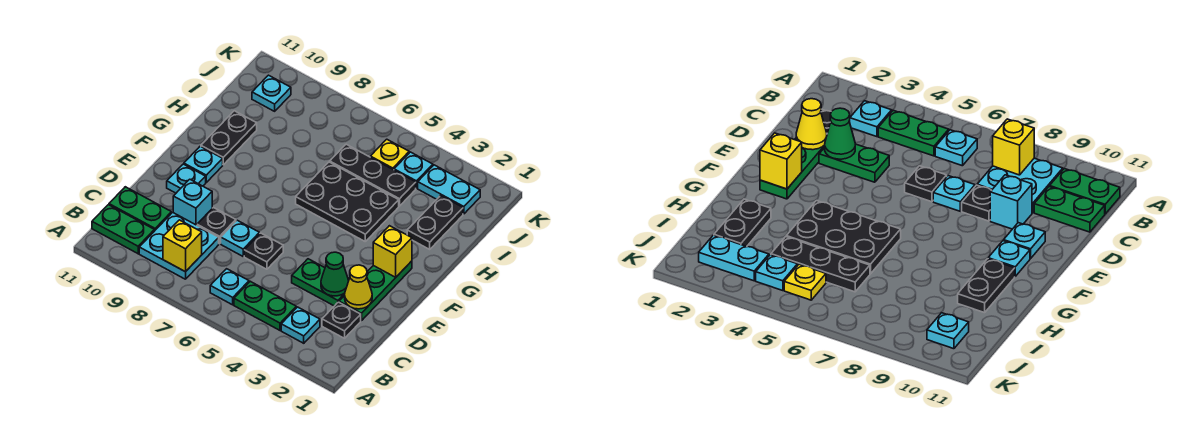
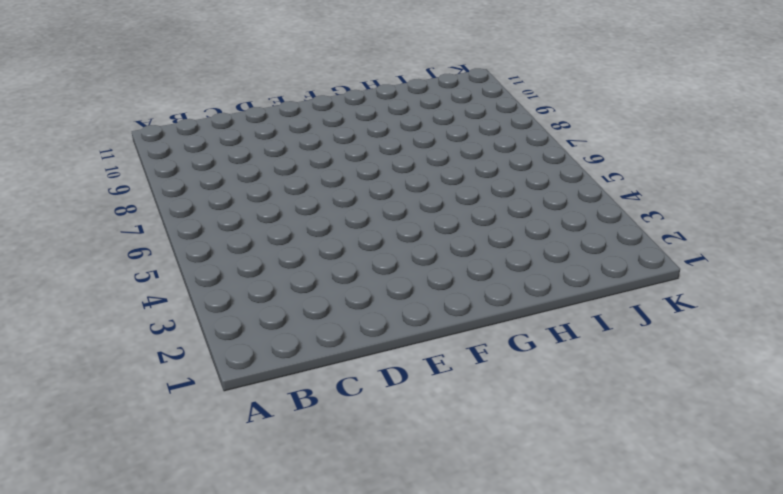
none -> cyan 1x1 plate [281,307,320,343]
none -> green 1x2 plate [234,281,296,330]
none -> cyan 1x1 plate [210,269,249,305]

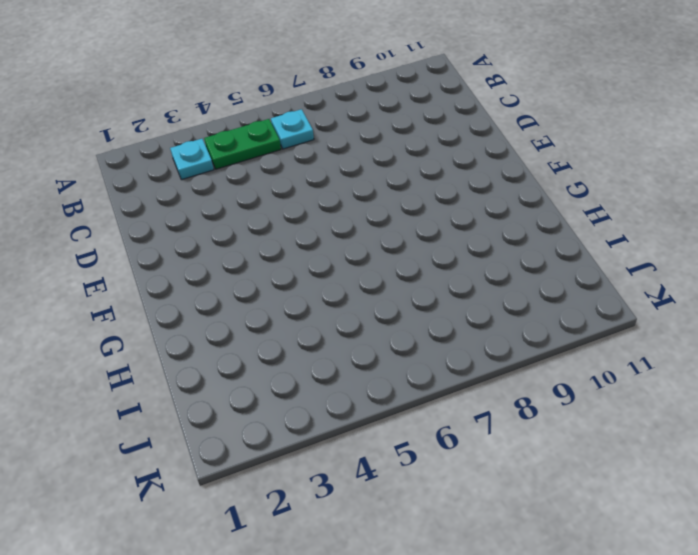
none -> cyan 2x2 plate [139,212,219,279]
none -> green 1x2 plate [92,205,154,254]
none -> black 1x1 plate [322,302,361,338]

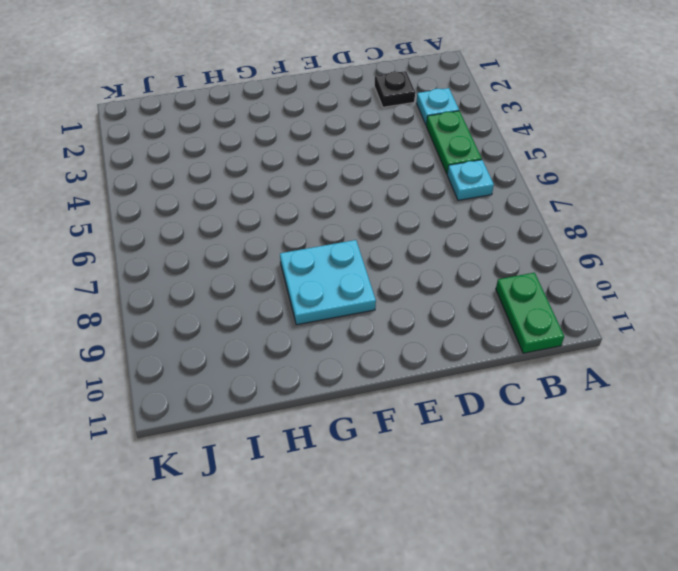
cyan 2x2 plate [280,240,376,325] -> cyan 2x2 plate moved to [139,212,219,279]
none -> green 1x2 plate [109,187,171,231]
none -> green 1x3 plate [339,261,412,321]
none -> green 1x2 plate [292,259,345,306]

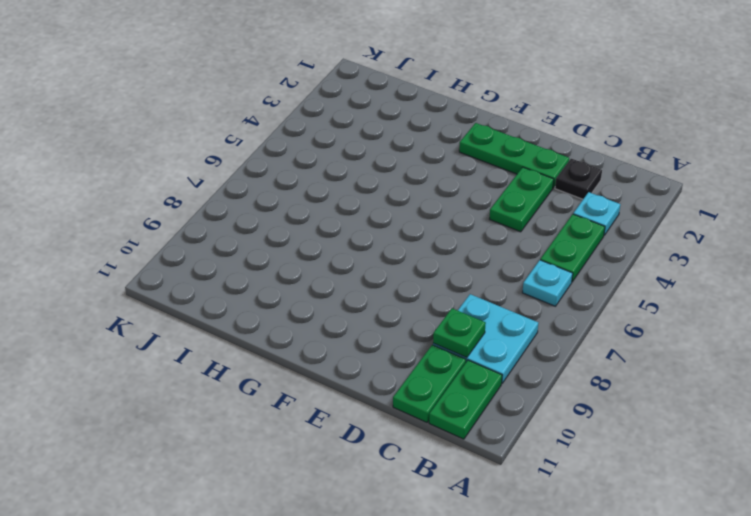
green 1x1 plate [433,308,486,358] -> none
none -> black 1x1 plate [244,233,283,269]
none -> cyan 1x1 plate [221,220,260,256]
none -> black 1x1 plate [197,208,236,244]

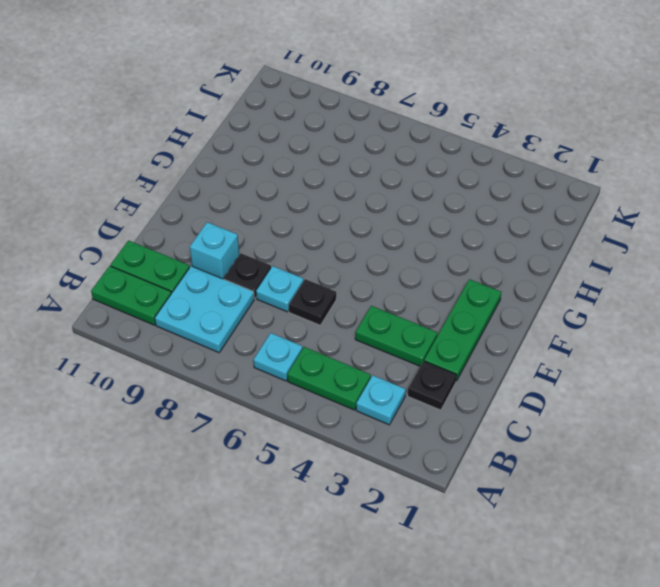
none -> cyan 1x1 plate [167,164,206,193]
none -> cyan 1x1 plate [184,146,223,182]
none -> black 2x3 plate [296,162,399,241]

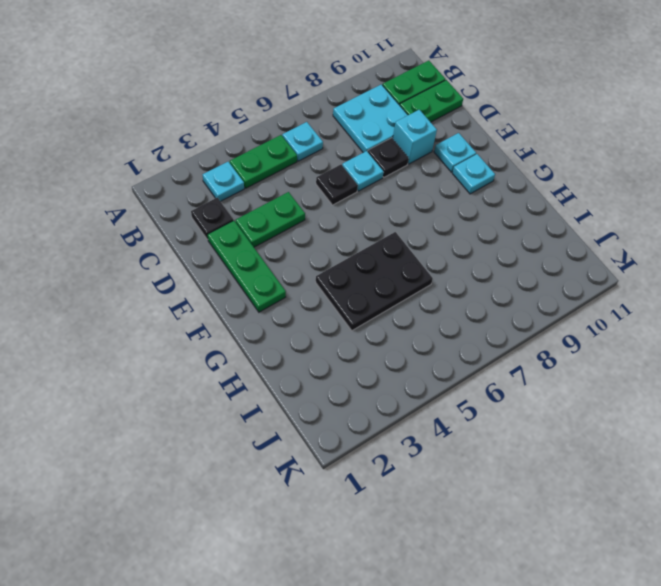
none -> black 1x2 plate [201,111,257,165]
none -> black 1x2 plate [407,195,463,249]
none -> black 1x3 plate [330,144,416,206]

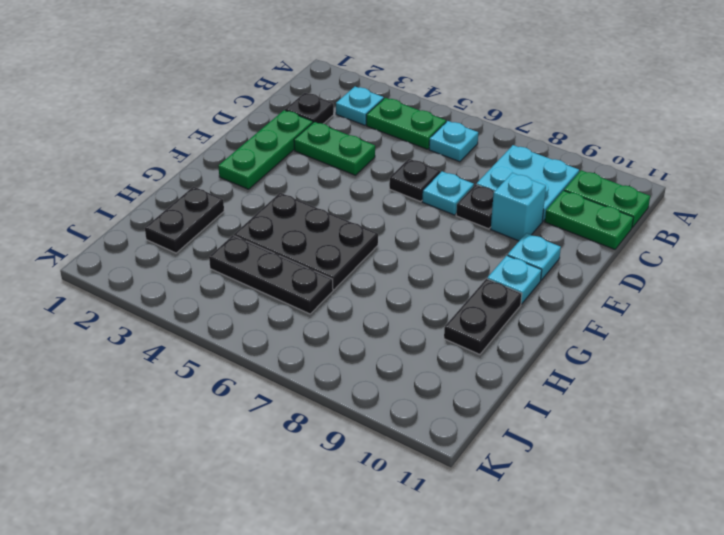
none -> cyan 1x2 plate [418,165,480,214]
none -> cyan 1x1 plate [394,152,433,188]
none -> yellow 1x1 plate [370,139,409,170]

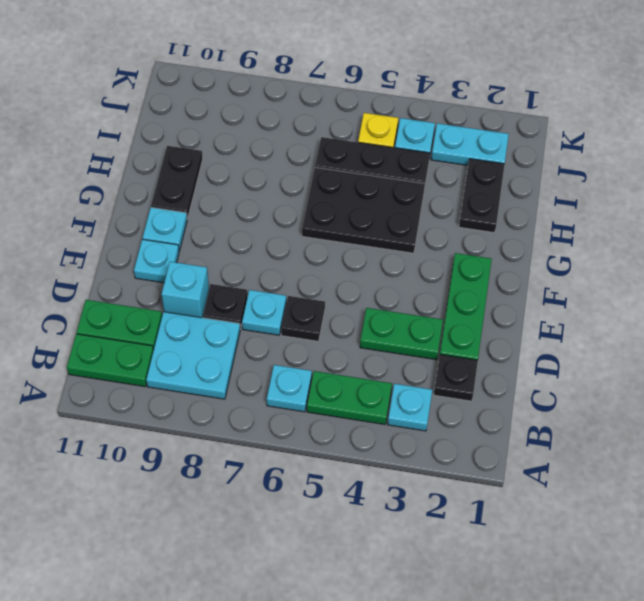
none -> cyan 1x1 plate [252,75,291,111]
none -> yellow 1x1 brick [163,220,202,272]
none -> yellow 1x1 cone [345,265,372,309]

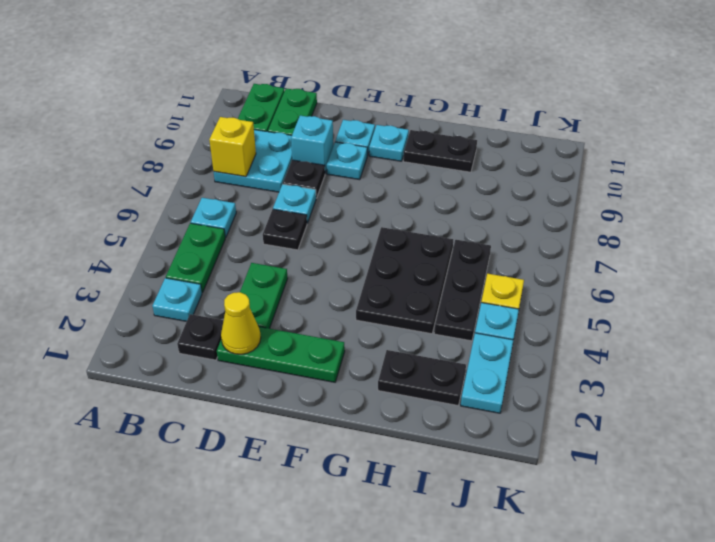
cyan 1x1 plate [327,142,367,180] -> cyan 1x1 plate moved to [252,75,291,111]
none -> green 1x1 cone [321,252,348,296]
none -> yellow 1x1 brick [373,226,412,277]

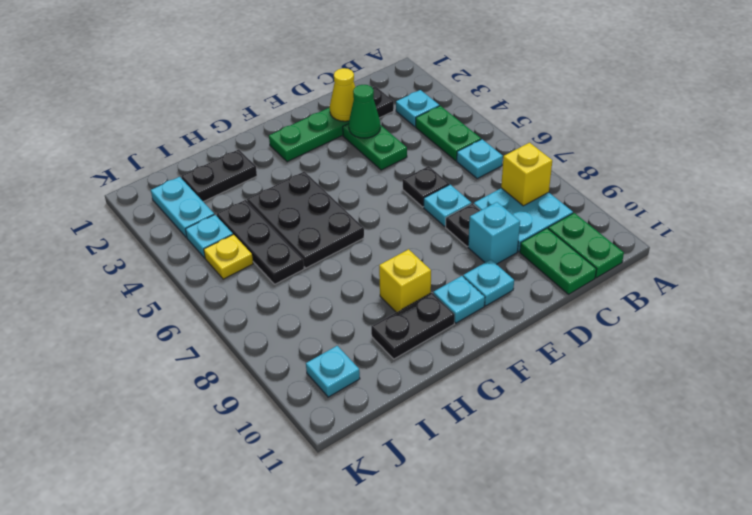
yellow 1x1 brick [379,249,431,312] -> yellow 1x1 brick moved to [373,226,412,277]

